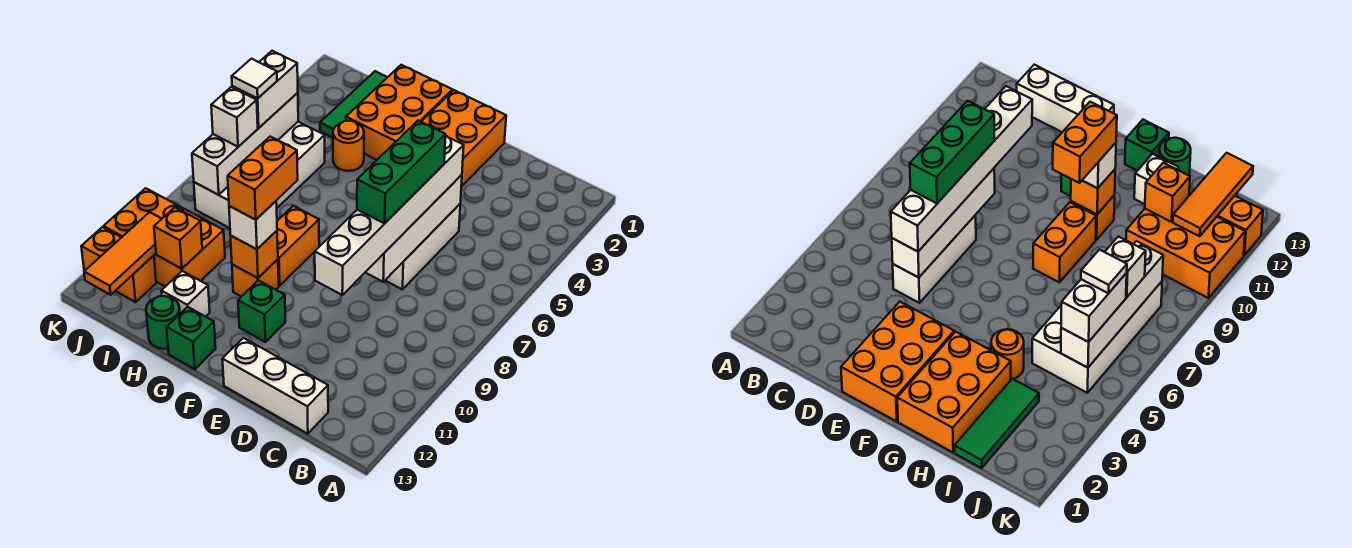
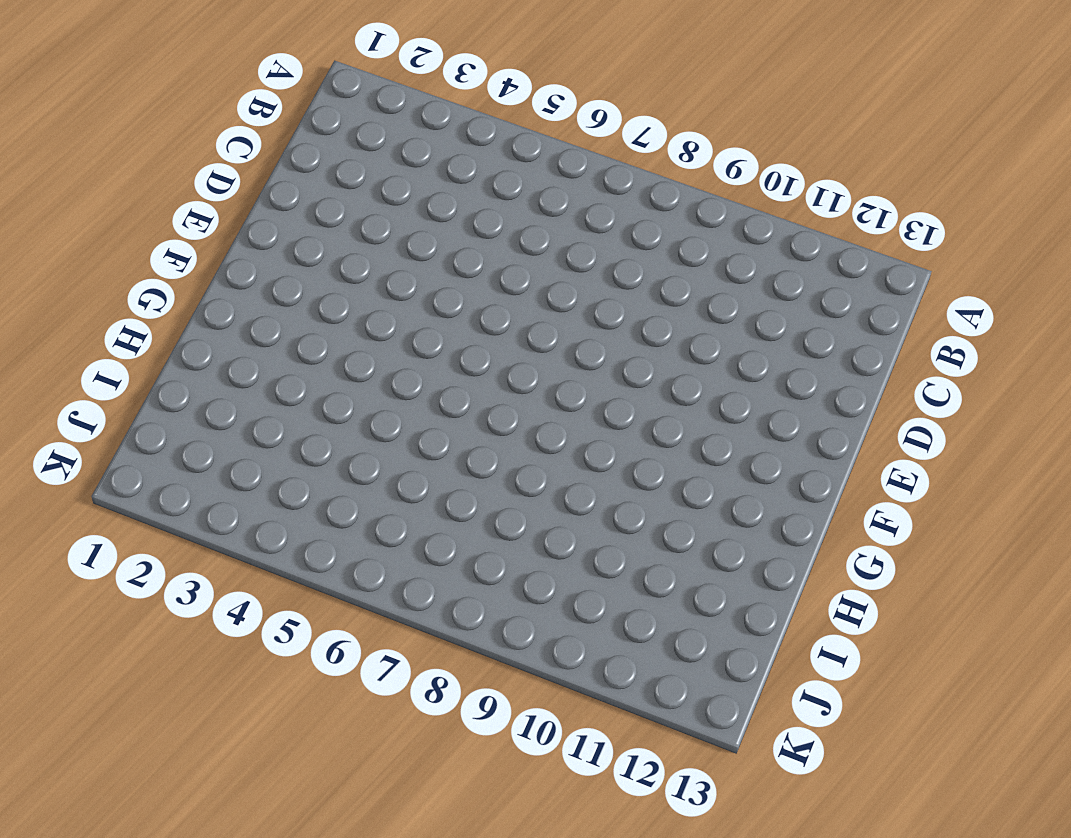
none -> white 1x3 brick [222,338,328,434]
none -> white 1x3 brick [385,204,460,290]
none -> orange 2x3 brick [421,90,506,187]

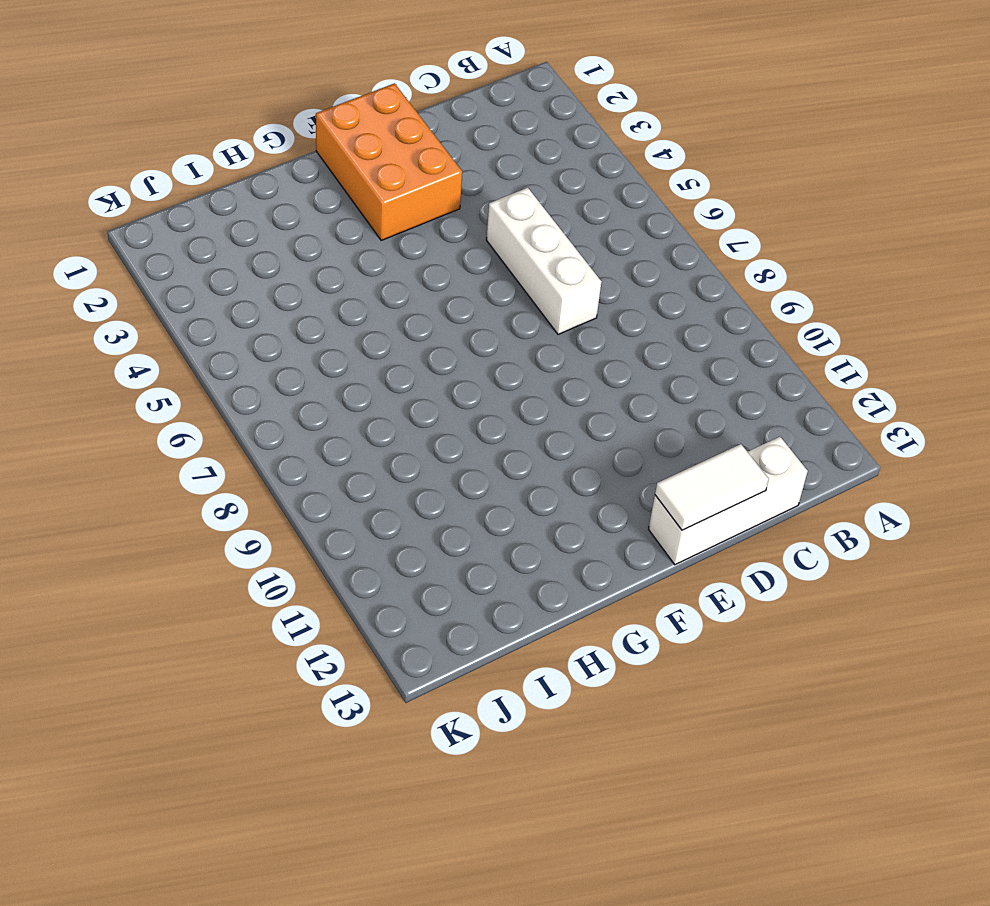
white 1x2 tile [655,444,769,530] -> none
none -> green 1x1 brick [238,280,285,342]
none -> orange 2x3 brick [346,65,452,160]
none -> orange 1x2 brick [277,206,319,286]

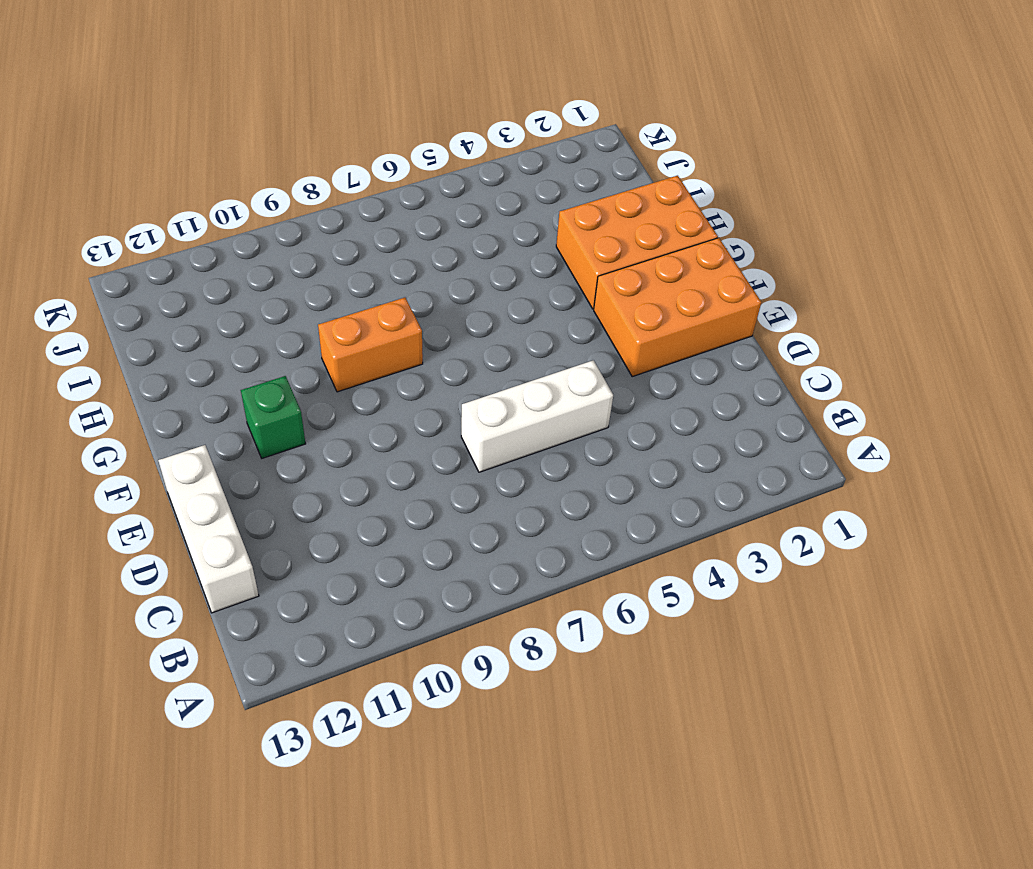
none -> orange 1x1 brick [232,259,279,297]
none -> green 1x1 brick [167,307,216,369]
none -> orange 1x1 round brick [333,121,364,171]

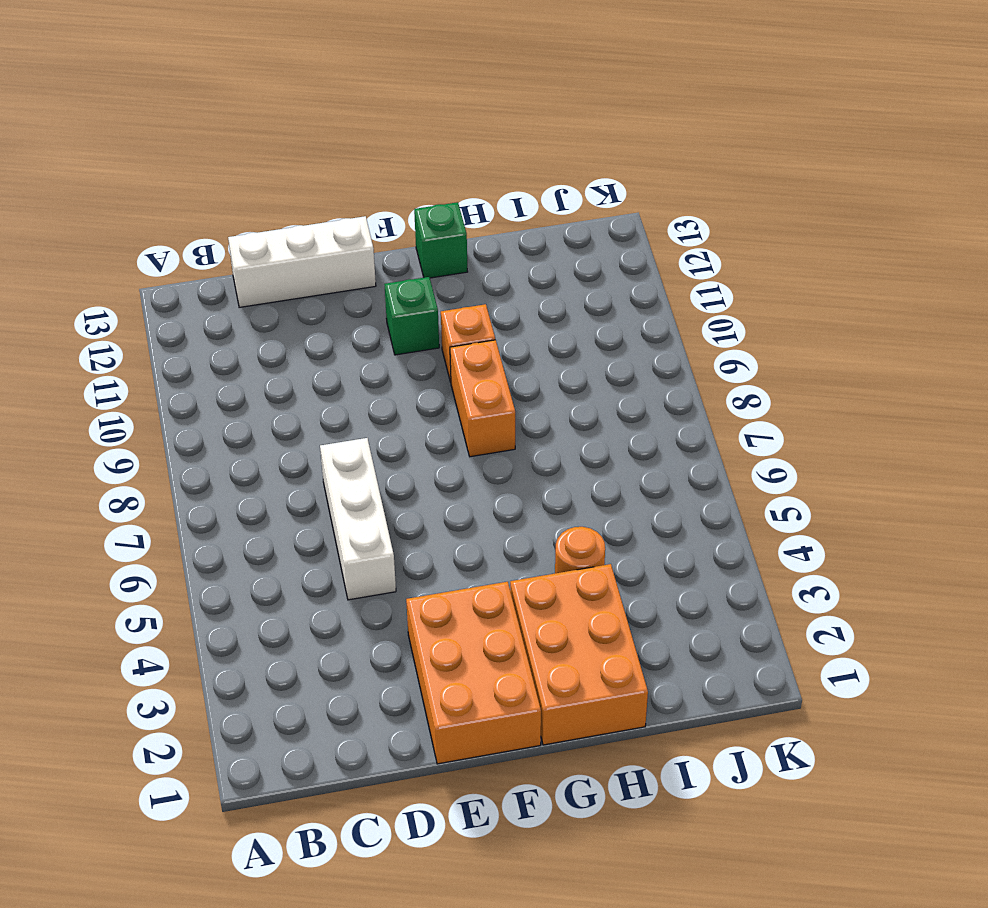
none -> white 1x1 brick [161,271,210,317]
none -> green 1x1 round brick [146,296,180,349]
none -> green 1x3 tile [320,71,387,138]

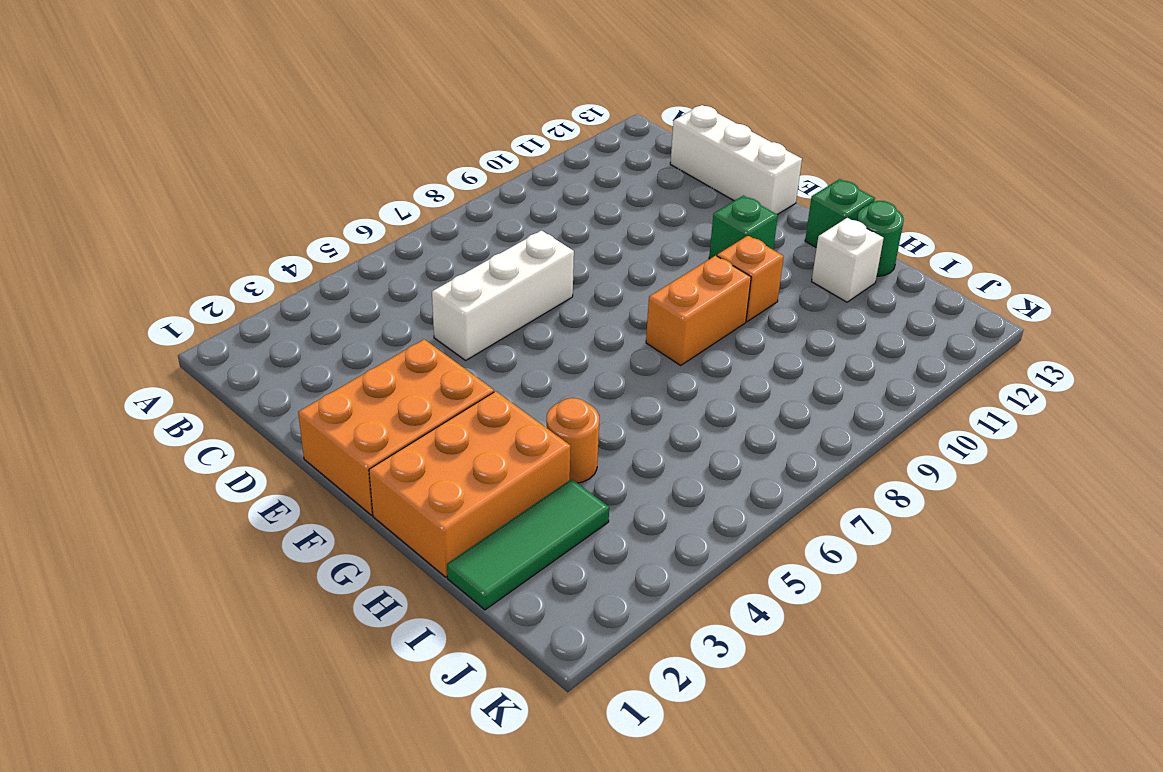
none -> white 2x4 brick [194,122,325,228]
none -> orange 2x3 brick [104,188,225,287]
none -> orange 1x2 brick [81,227,156,302]

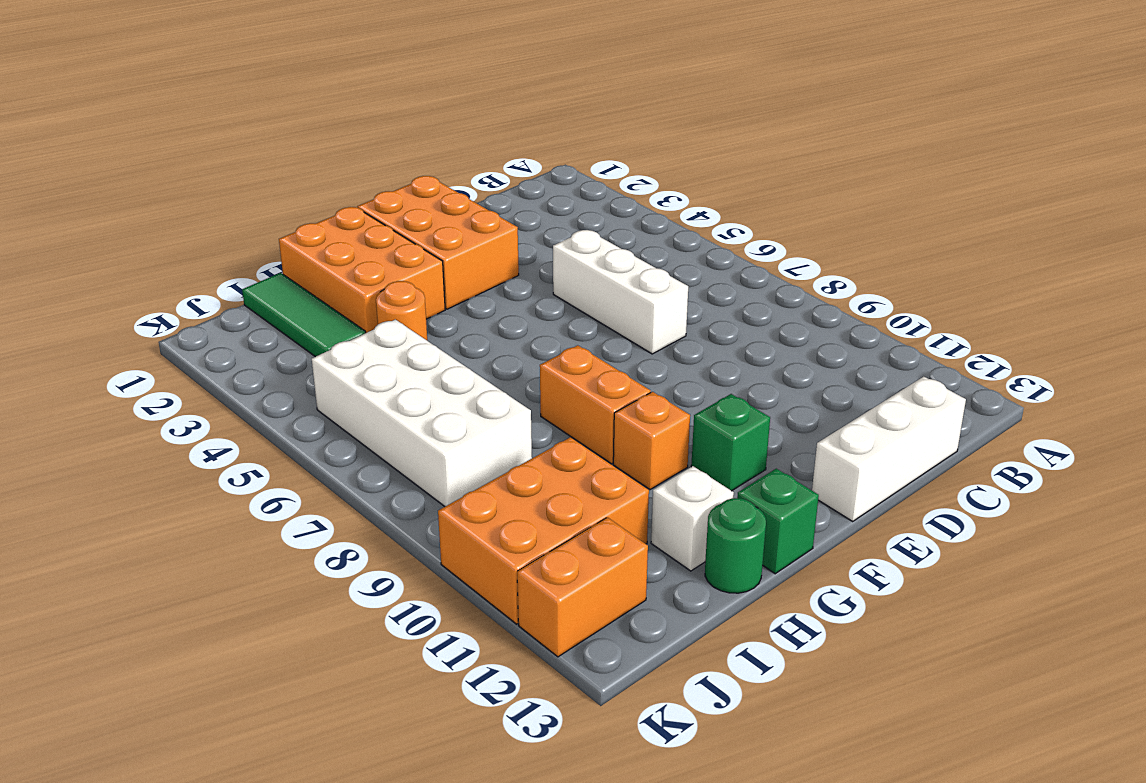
none -> white 1x4 brick [365,175,462,282]
none -> orange 1x1 brick [231,231,278,278]
none -> orange 1x1 brick [154,207,202,269]

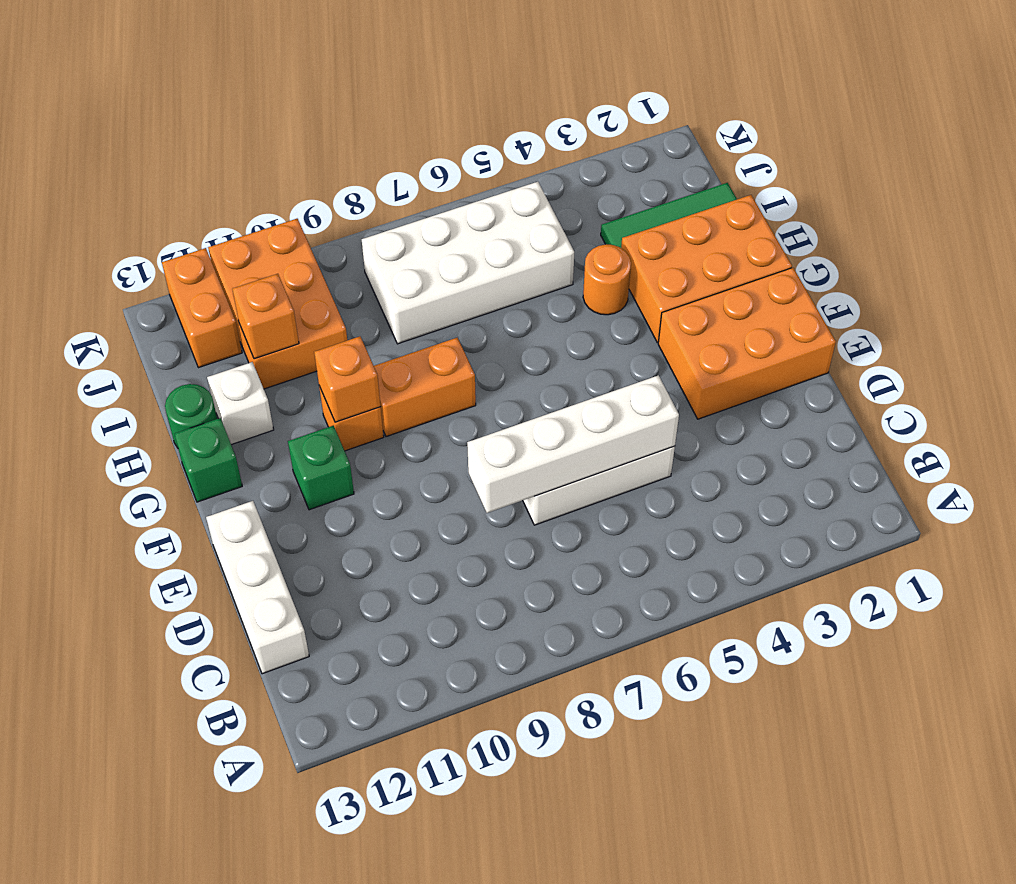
none -> white 1x4 brick [192,93,298,195]
none -> orange 1x3 tile [84,212,162,295]
none -> white 1x6 brick [315,136,464,295]

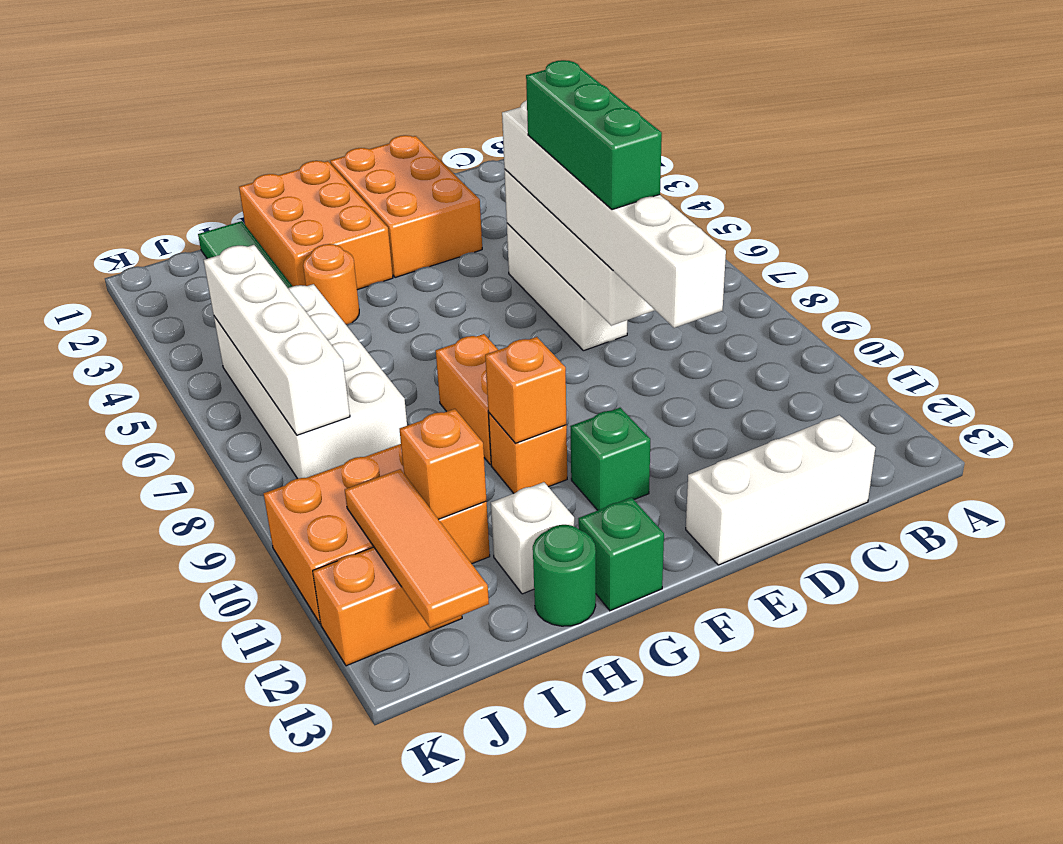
none -> white 1x1 brick [229,201,277,249]
none -> white 1x2 brick [232,51,298,128]
none -> white 1x1 brick [211,87,258,147]

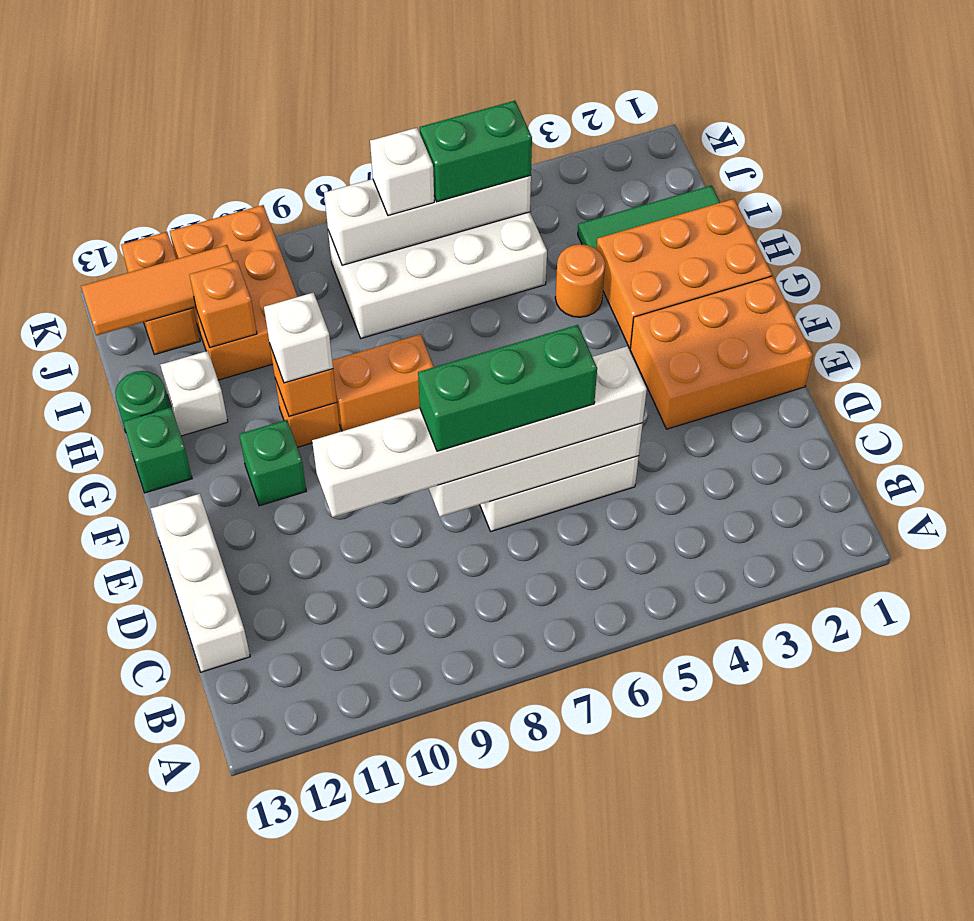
green 1x2 brick [420,101,532,202] -> white 1x2 brick [232,51,298,128]
none -> orange 1x2 brick [228,137,298,220]
none -> white 1x1 tile [232,59,277,98]

